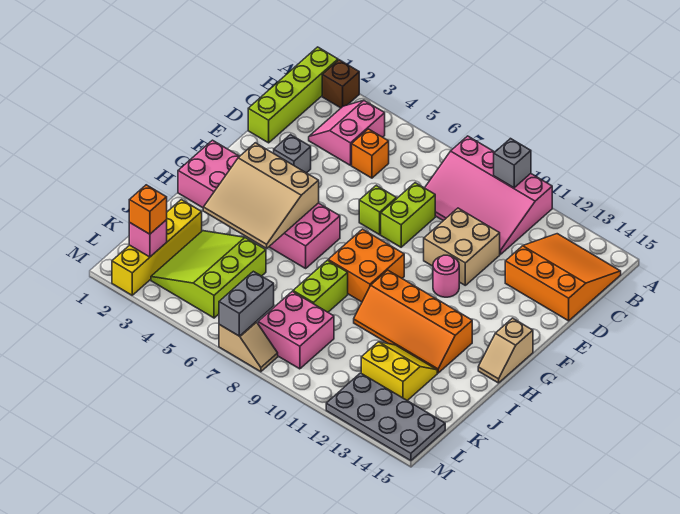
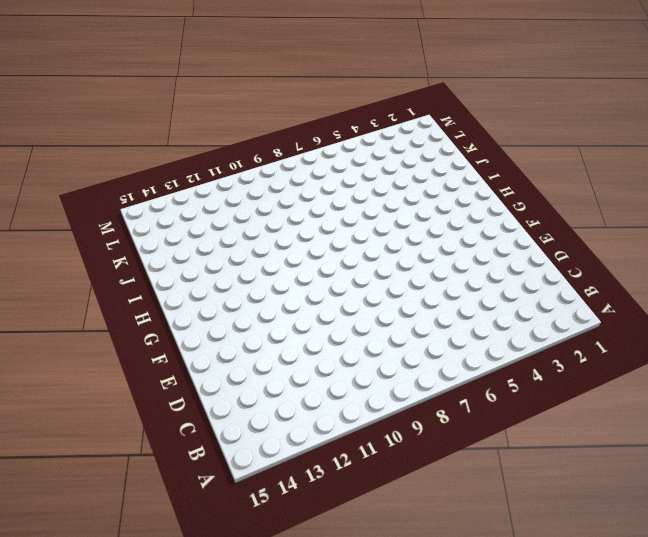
none -> lime 1x4 brick [248,47,338,143]
none -> brown 1x1 brick [322,60,359,108]
none -> pink 3x4 slope [425,136,552,254]

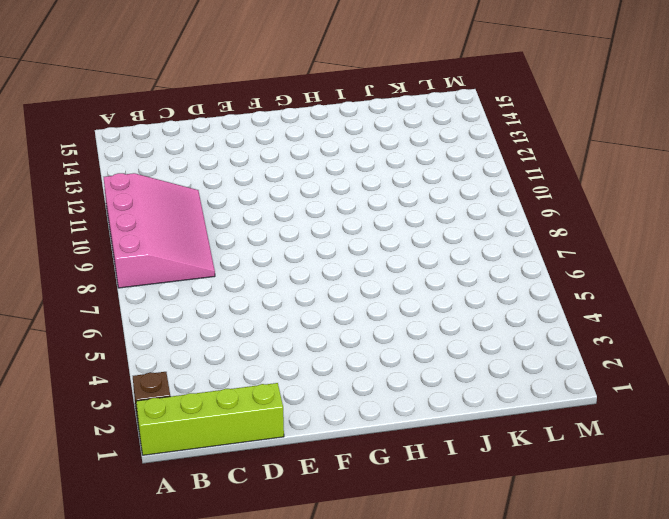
none -> pink 2x2 slope [309,100,385,165]
none -> orange 3x3 slope [505,234,621,321]
none -> orange 1x1 brick [352,129,389,178]

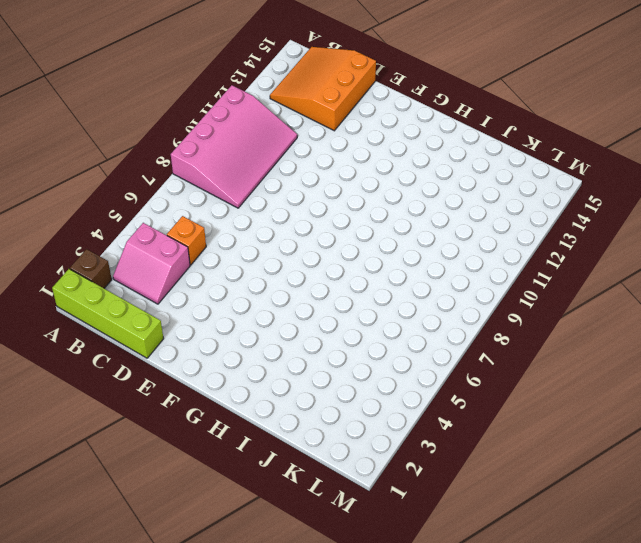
none -> lime 1x2 brick [381,183,435,247]
none -> tan 2x2 brick [424,208,500,285]
none -> grey 1x1 brick [274,135,311,173]

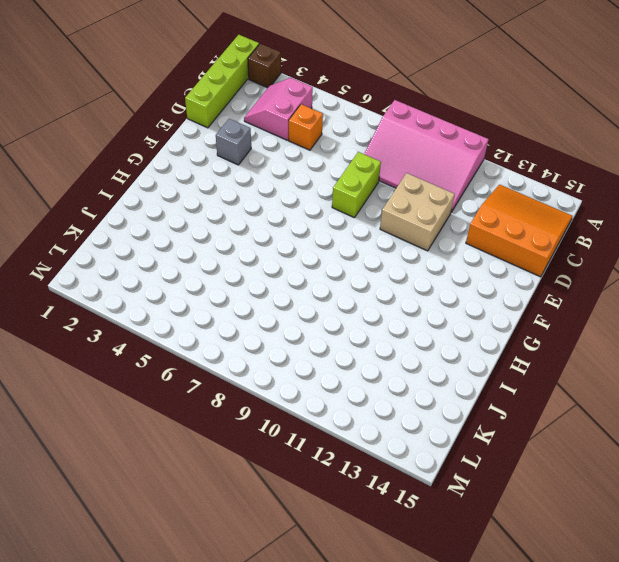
none -> lime 1x1 brick [359,186,396,235]
none -> pink 1x1 round brick [433,255,459,297]
none -> pink 2x6 brick [178,140,340,268]

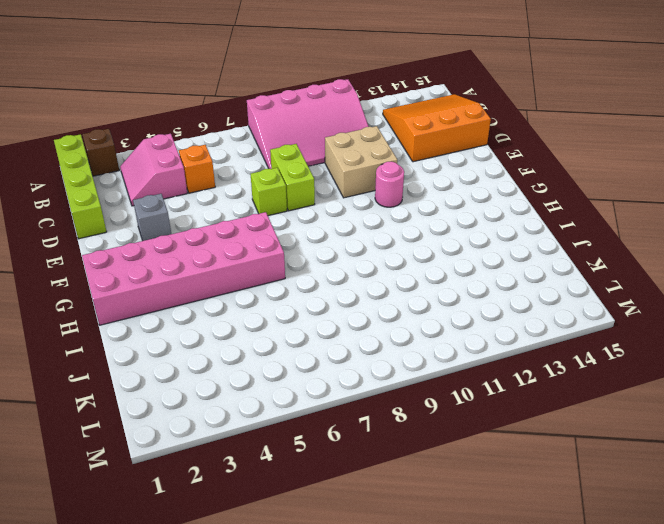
none -> orange 2x2 brick [328,229,404,302]
none -> tan 1x2 slope [478,318,533,383]
none -> orange 2x4 slope [354,270,472,373]

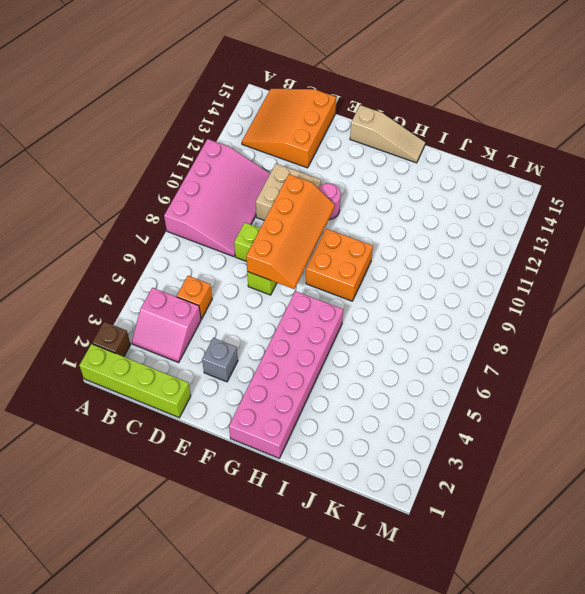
orange 2x4 slope [246,174,335,289] -> orange 2x4 slope moved to [354,270,472,373]
tan 1x3 slope [350,105,425,163] -> tan 1x2 slope [478,318,533,383]
none -> lime 1x2 brick [293,260,348,312]
none -> yellow 1x4 brick [112,200,202,295]
none -> lime 3x3 slope [151,231,266,318]

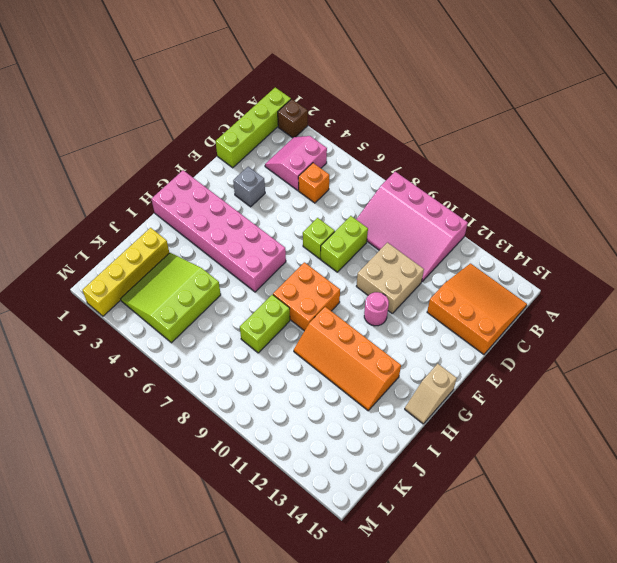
none -> yellow 2x2 slope [361,342,437,401]
none -> pink 2x2 brick [258,291,334,369]
none -> grey 2x4 plate [326,373,445,461]

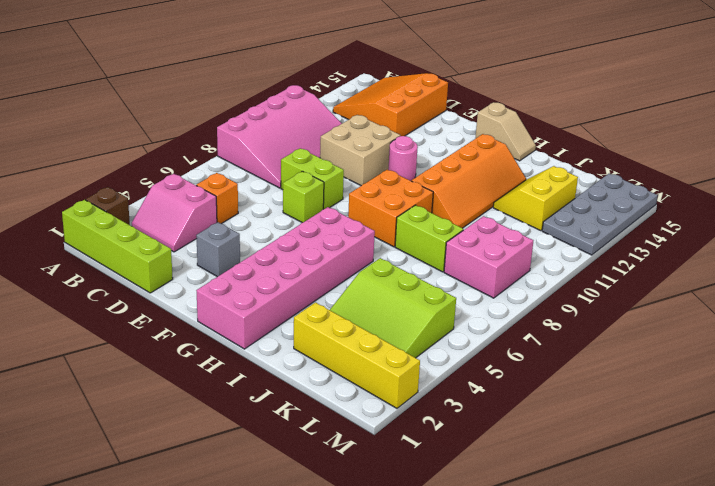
none -> tan 1x2 slope [219,322,278,372]
none -> grey 1x1 brick [494,139,531,188]
none -> tan 3x3 slope [203,143,319,248]

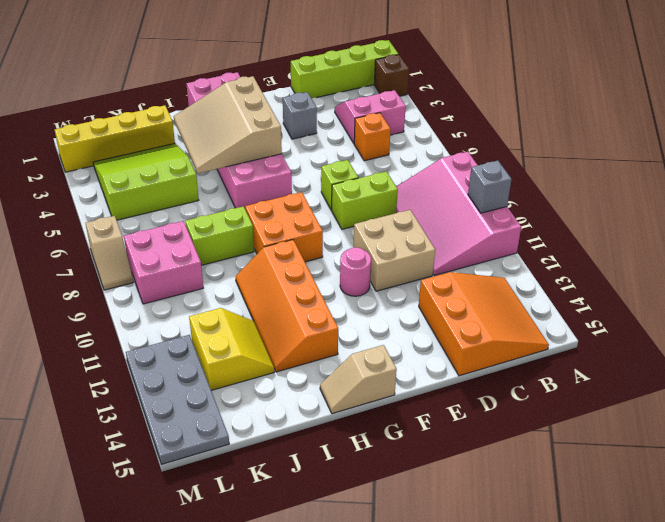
none -> pink 1x1 brick [129,220,167,257]
none -> grey 1x2 brick [219,271,274,336]
none -> orange 1x1 brick [129,185,167,234]

